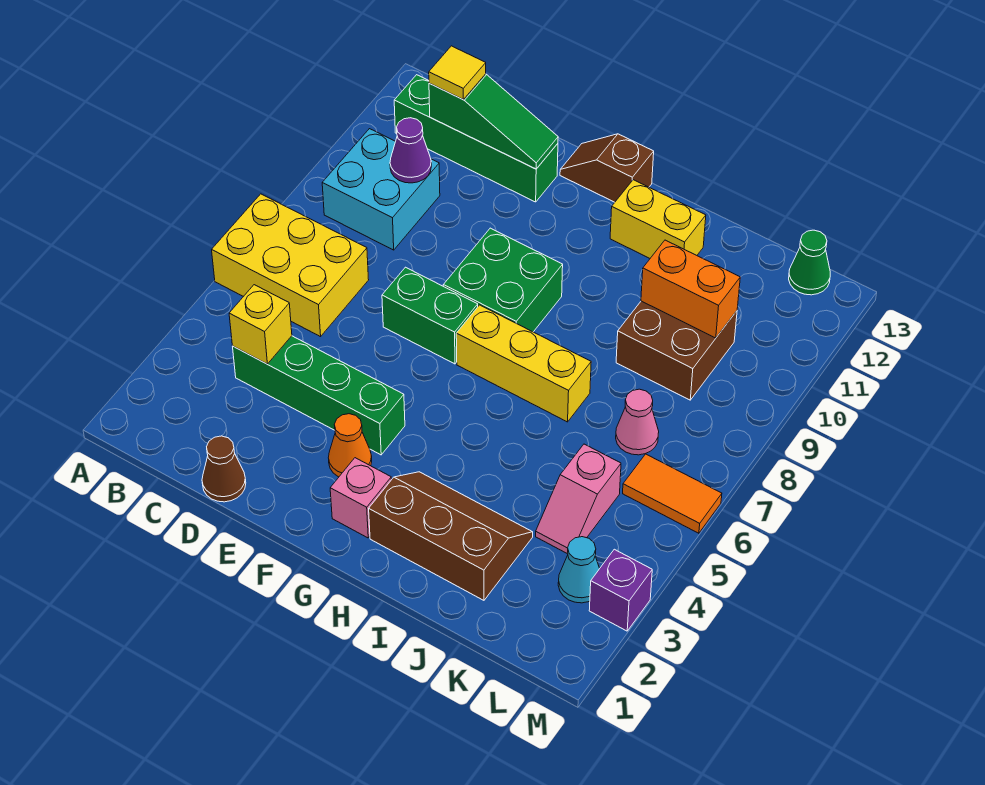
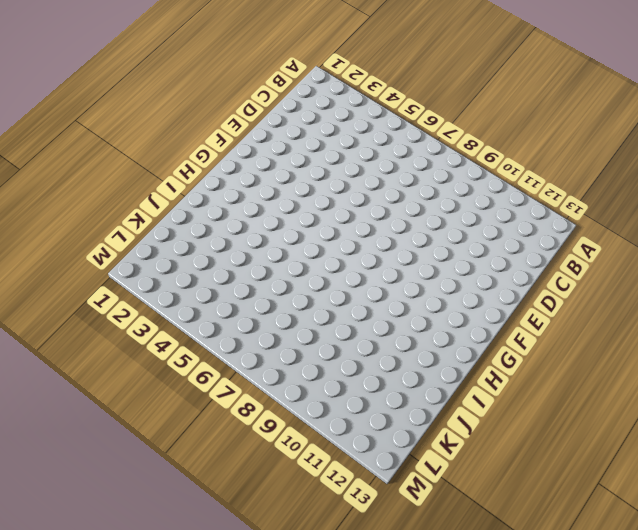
none -> yellow 2x3 brick [212,194,369,337]
none -> cyan 2x2 brick [322,129,440,250]
none -> green 1x4 brick [394,75,558,202]

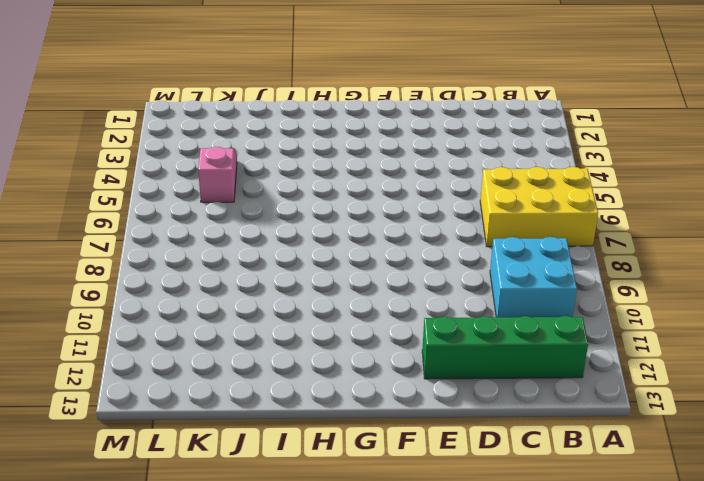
none -> green 1x4 brick [233,336,405,455]
none -> brown 1x1 cone [202,436,246,502]
none -> green 1x2 brick [382,267,478,364]

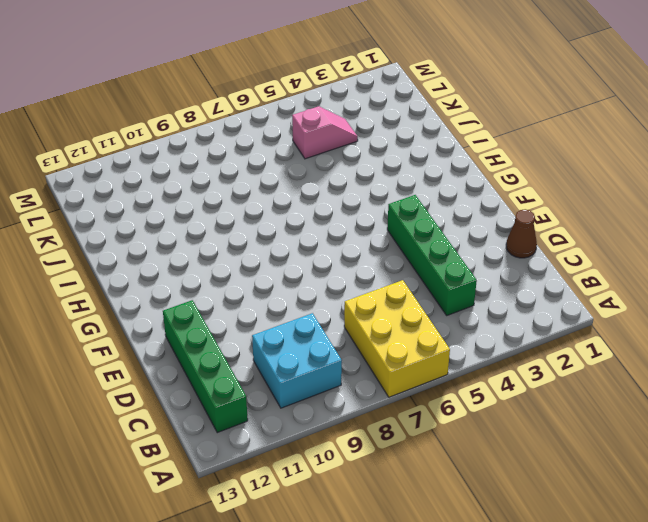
none -> green 1x2 brick [382,267,478,364]
none -> orange 1x1 cone [328,414,372,477]
none -> green 2x2 brick [443,228,563,332]

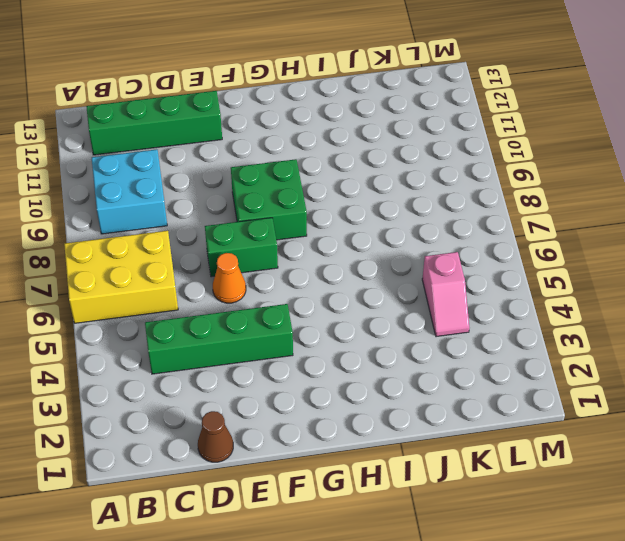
orange 1x1 cone [213,253,246,303] -> orange 1x1 cone moved to [328,414,372,477]
none -> brown 1x2 slope [560,134,654,202]
none -> pink 1x1 brick [330,458,391,538]
none -> yellow 1x3 brick [456,305,591,422]

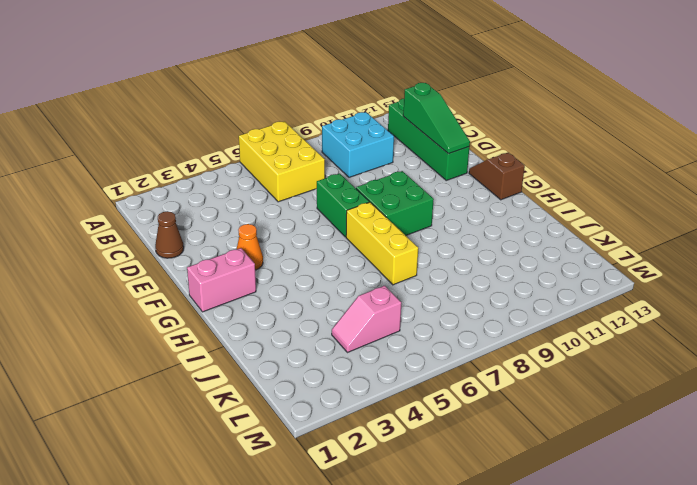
pink 1x2 brick [187,248,256,312] -> pink 1x1 brick [330,458,391,538]
none -> green 1x4 brick [233,336,405,455]
none -> brown 2x3 slope [369,472,533,600]
none -> yellow 1x2 brick [610,180,706,258]

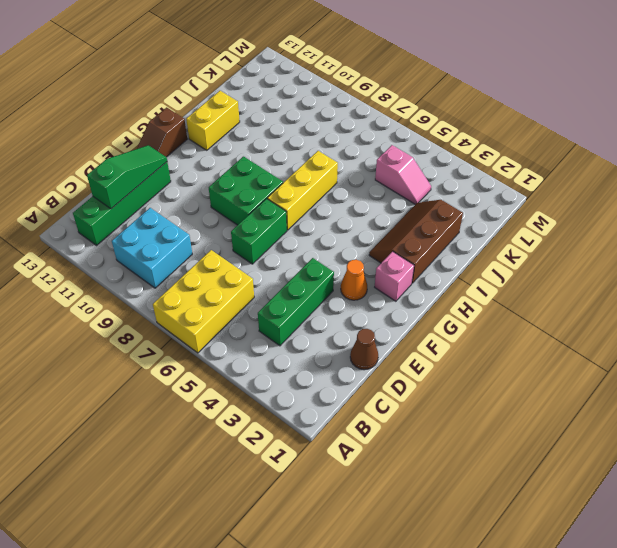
green 1x3 brick [258,258,334,346] -> green 1x4 brick [233,336,405,455]
none -> brown 2x2 brick [616,301,737,400]
none -> pink 1x1 cone [616,389,659,455]
none -> cyan 1x1 cone [558,537,600,603]

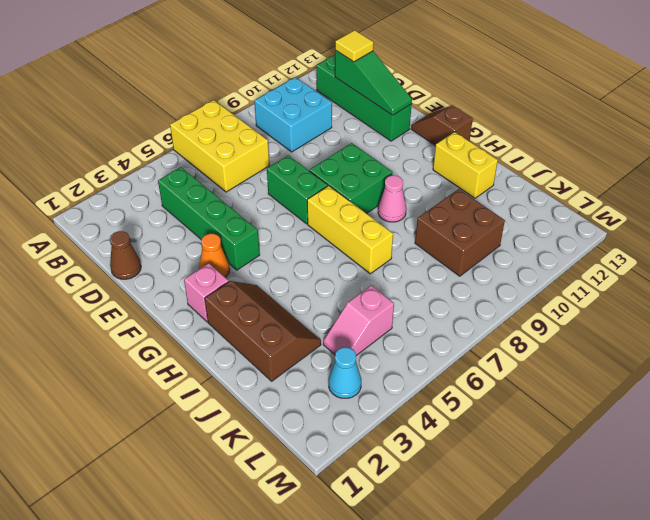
pink 1x1 cone [378,176,406,222] -> pink 1x1 cone moved to [616,389,659,455]
none -> orange 1x2 tile [623,454,722,533]
none -> green 1x1 cone [789,230,830,295]
none -> purple 1x1 brick [589,549,652,631]

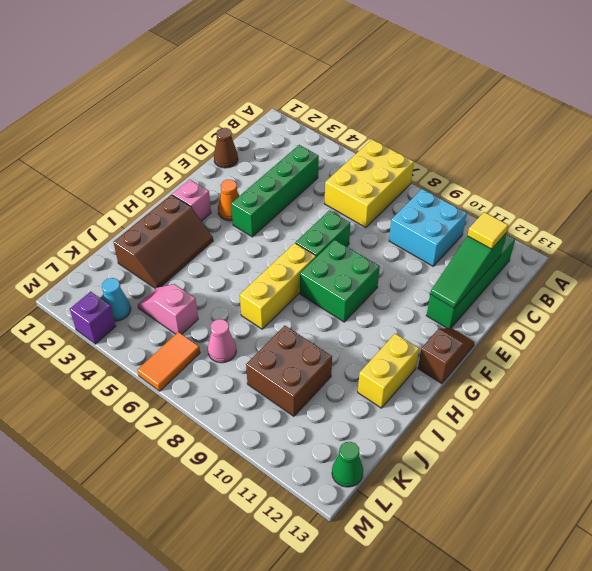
none -> yellow 1x1 brick [229,285,292,364]
none -> purple 1x1 cone [390,118,431,183]
none -> orange 1x2 brick [641,240,740,338]

